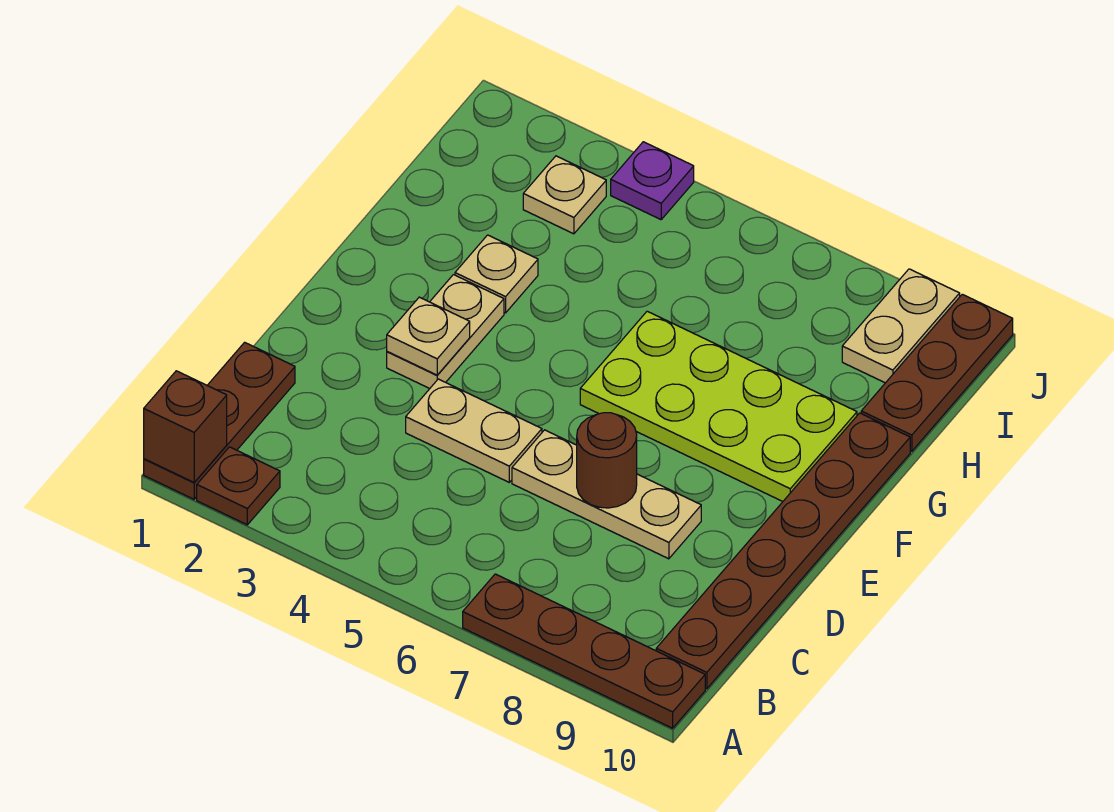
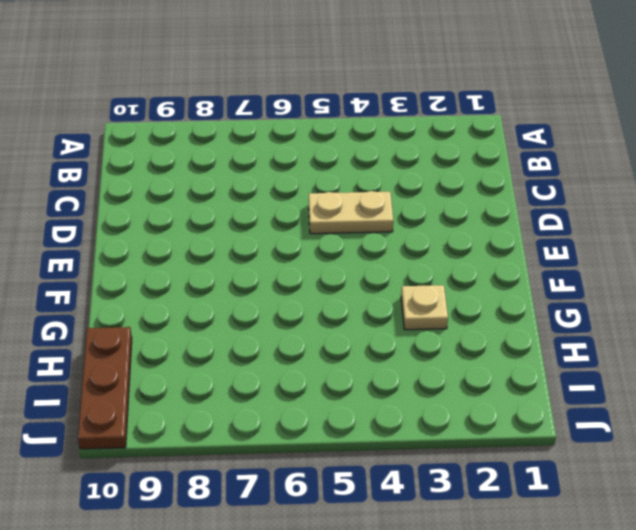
none -> brown 1x3 plate [144,342,295,499]
none -> brown 1x1 plate [197,447,280,525]
none -> brown 1x4 plate [463,574,705,728]

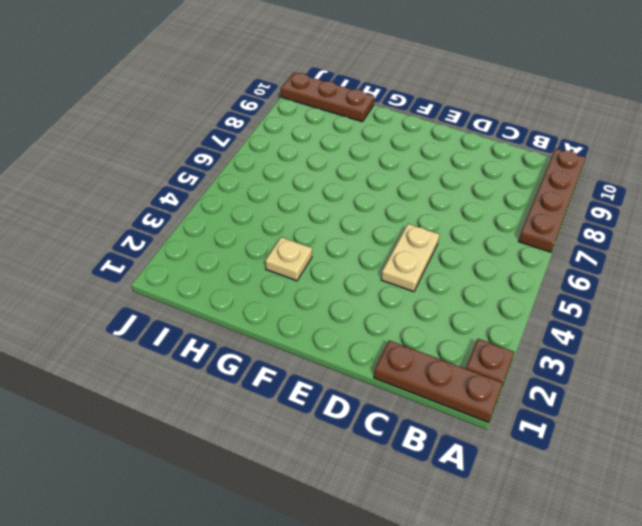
none -> brown 1x6 plate [656,413,910,689]
none -> tan 1x3 plate [512,430,701,559]
none -> tan 1x2 plate [387,275,504,389]

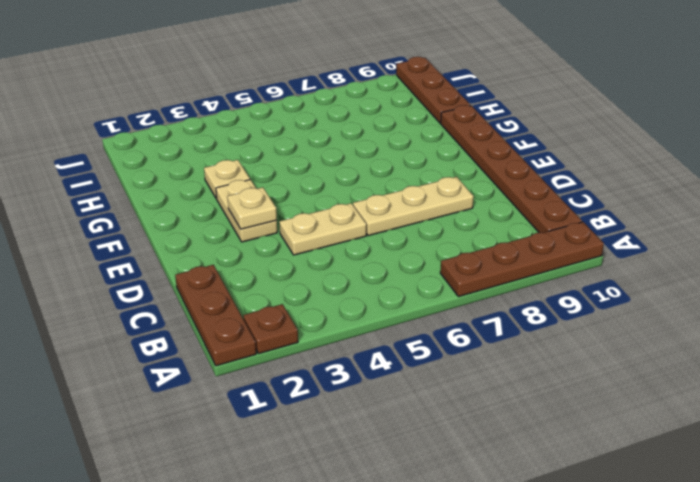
none -> lime 2x4 plate [580,311,857,501]
none -> tan 1x1 plate [523,156,606,234]
none -> tan 1x2 plate [842,269,960,383]

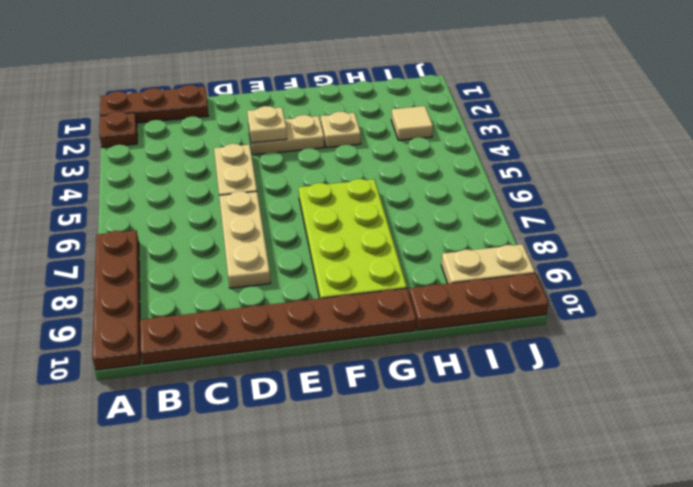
tan 1x1 tile [391,106,433,140] -> tan 1x1 plate [523,156,606,234]
none -> purple 1x1 plate [611,142,694,220]
none -> brown 1x1 brick [144,371,227,482]
none -> brown 1x1 round brick [577,413,637,508]

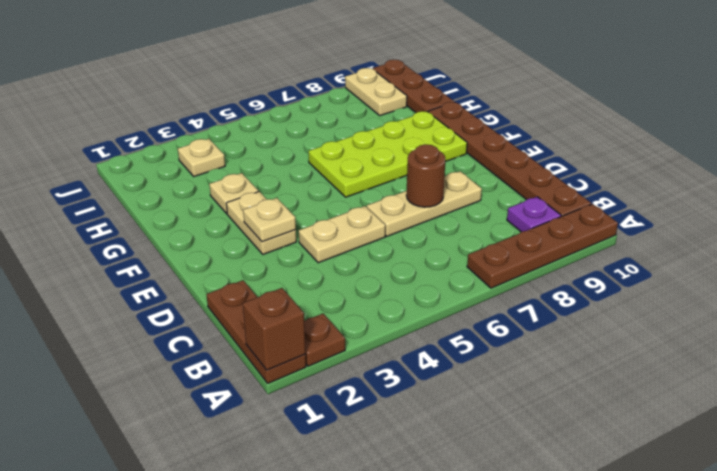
purple 1x1 plate [507,197,561,232] -> purple 1x1 plate moved to [611,142,694,220]

